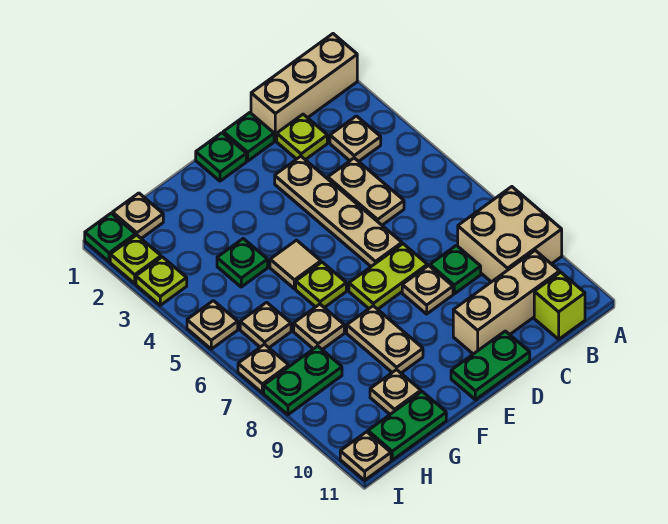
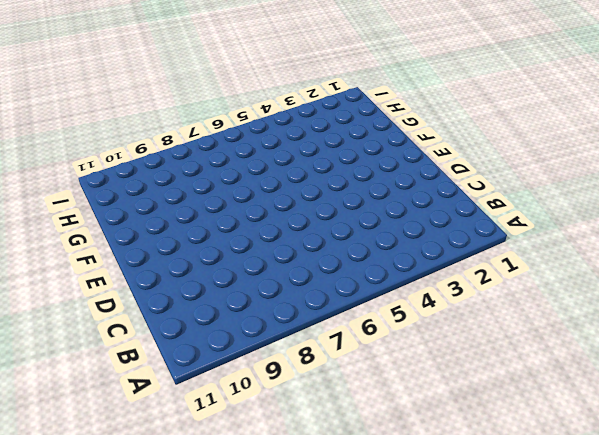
none -> tan 1x3 brick [251,34,357,141]
none -> tan 2x2 brick [458,187,562,282]
none -> tan 1x1 plate [330,116,381,161]
none -> tan 1x3 brick [453,250,560,354]

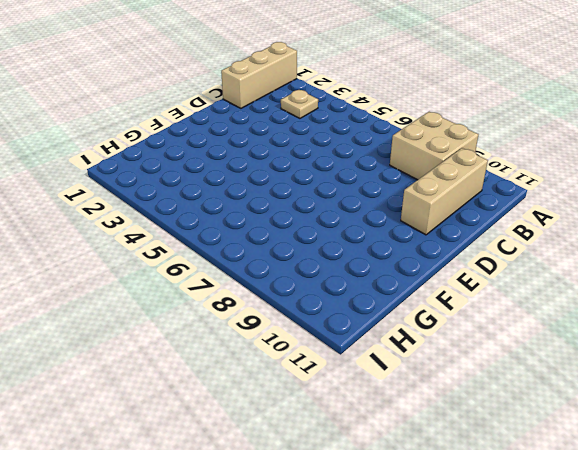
none -> lime 1x1 brick [534,272,585,339]
none -> lime 1x1 plate [277,114,327,160]
none -> tan 1x2 plate [328,158,404,225]
none -> green 1x1 plate [430,245,481,294]

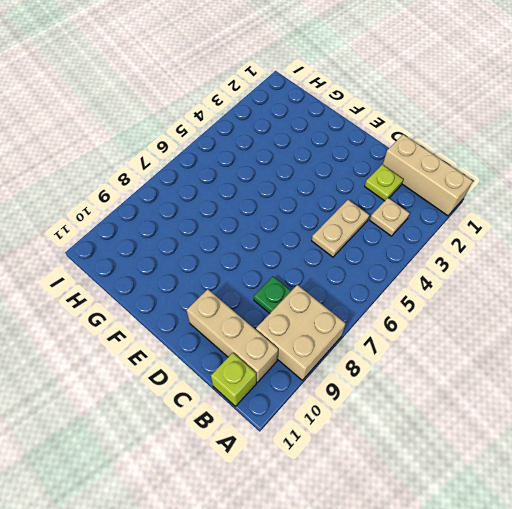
none -> green 1x1 plate [223,113,274,161]
none -> tan 1x4 plate [275,156,402,266]
none -> lime 1x2 plate [349,244,427,309]
none -> tan 1x1 plate [402,265,453,314]

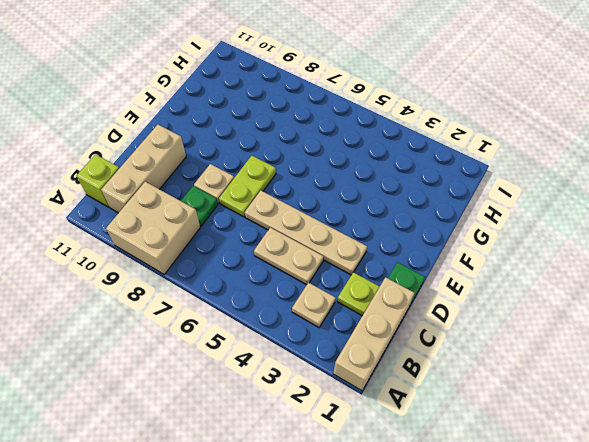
none -> green 1x2 plate [451,331,530,400]
none -> green 1x1 plate [196,133,246,181]
none -> tan 1x1 tile [270,240,321,289]
none -> lime 1x1 plate [296,262,346,308]

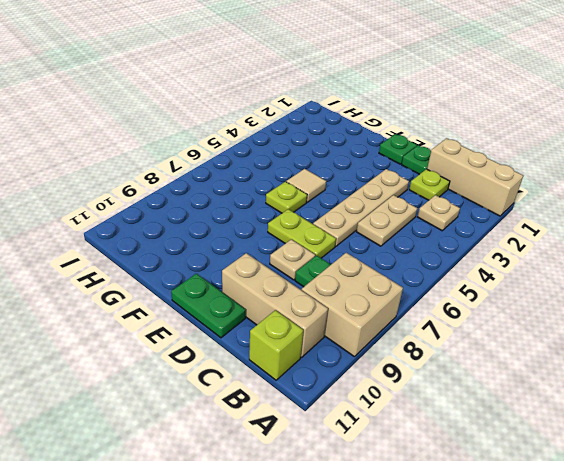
none -> tan 1x2 plate [347,306,423,373]
none -> green 1x1 plate [217,239,268,287]
none -> tan 1x1 plate [294,304,344,349]
none -> tan 1x1 plate [370,369,421,414]

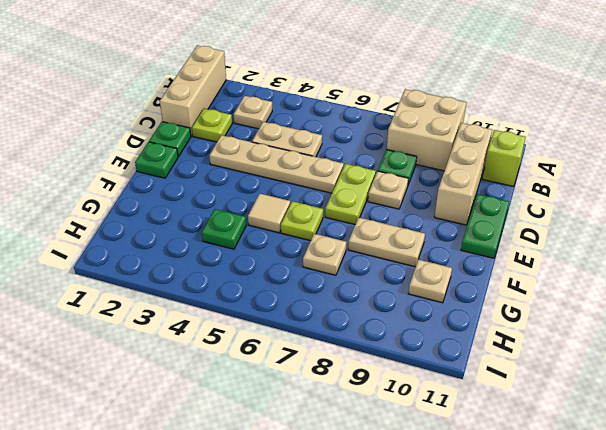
none -> green 1x2 plate [368,392,446,460]
none -> tan 1x1 plate [113,193,163,238]
none -> tan 1x1 plate [240,302,291,348]
none -> green 1x2 plate [264,346,342,415]

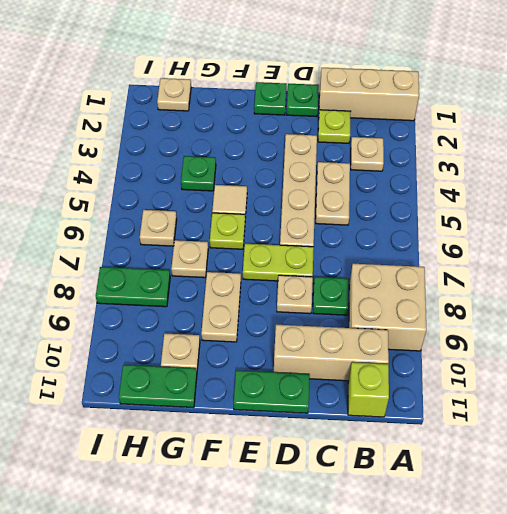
none -> green 1x1 plate [85,213,136,262]
none -> lime 1x1 plate [110,235,161,283]
none -> lime 1x1 plate [136,257,187,305]
none -> tan 1x1 plate [187,301,238,349]

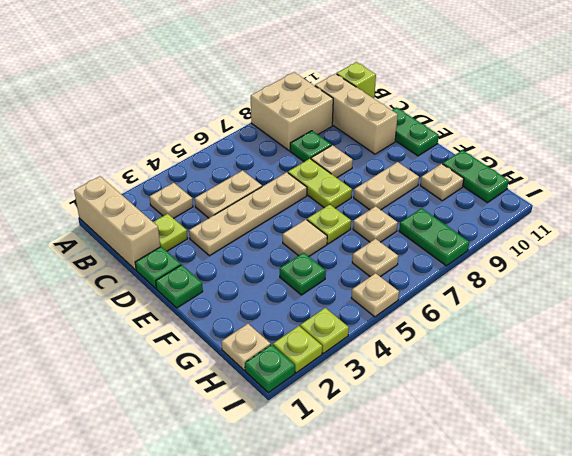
none -> tan 1x1 plate [238,344,289,393]
none -> tan 1x1 plate [340,432,391,480]

